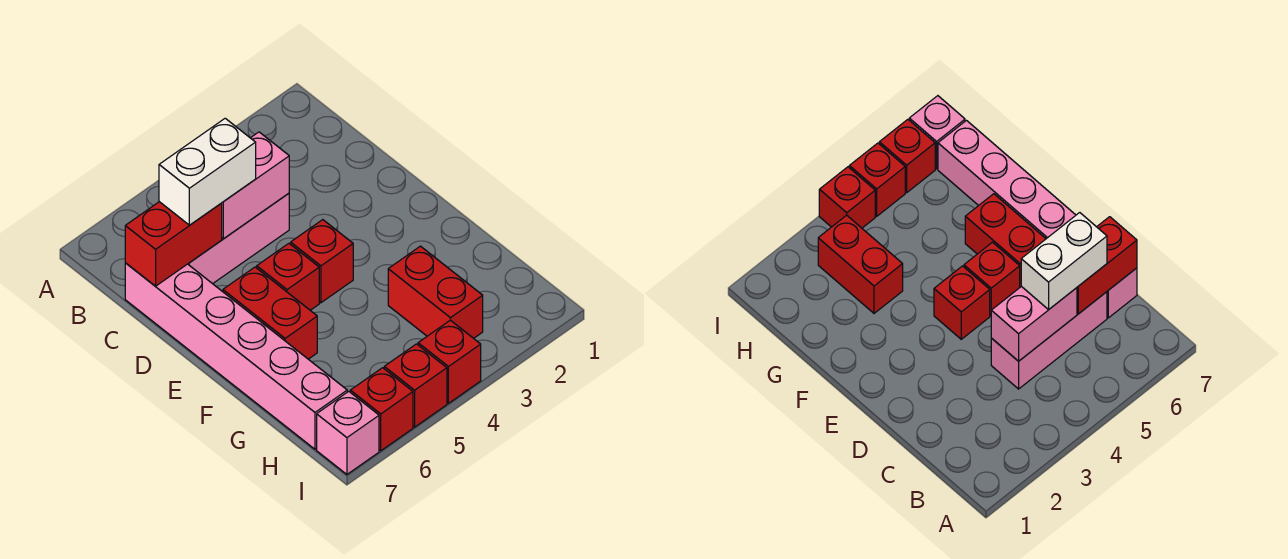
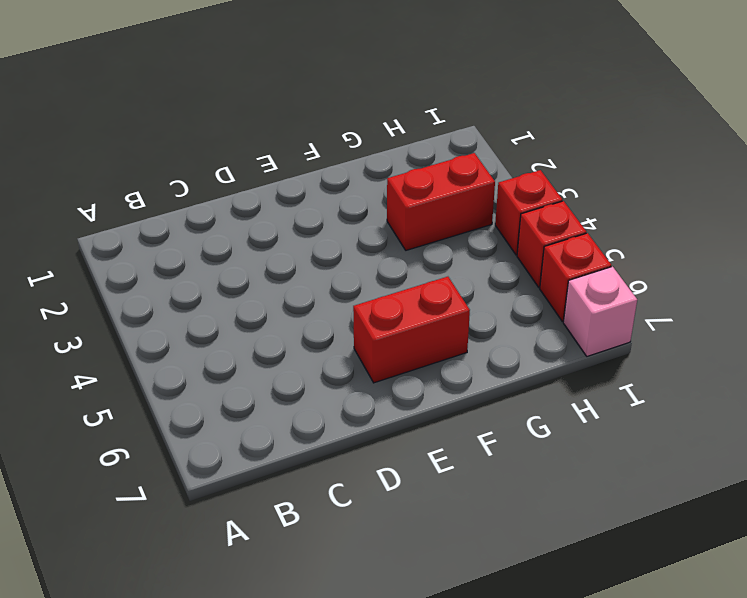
none -> pink 1x3 brick [188,193,289,284]
none -> pink 1x6 brick [125,263,347,449]
none -> red 1x1 brick [291,220,353,303]

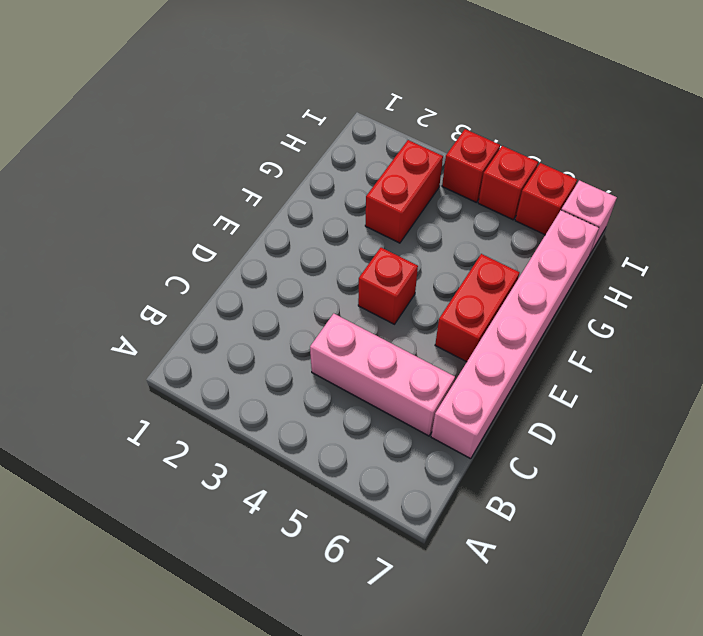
none -> red 1x1 brick [257,243,319,310]
none -> pink 1x2 brick [222,132,289,239]
none -> red 1x2 brick [125,202,222,286]

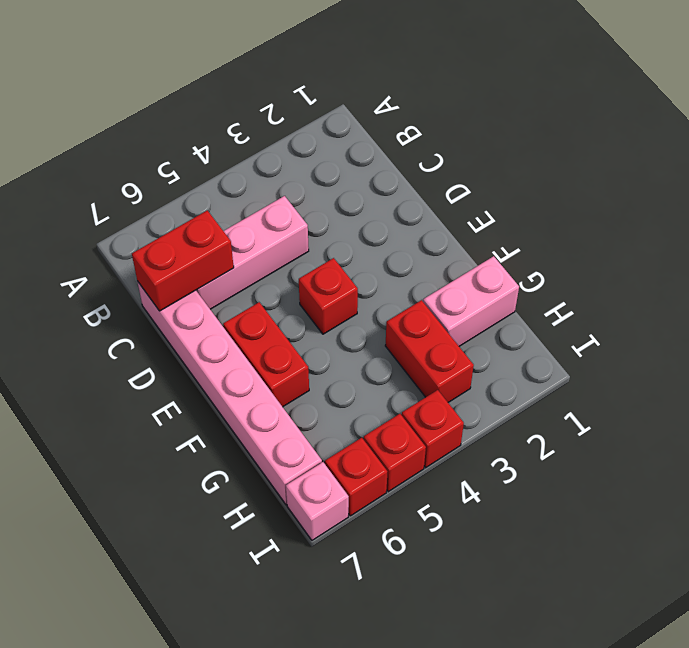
pink 1x2 brick [423,256,519,346] -> pink 1x2 brick moved to [222,132,289,239]
none -> red 1x1 brick [257,243,319,310]
none -> white 1x2 brick [159,118,256,225]

